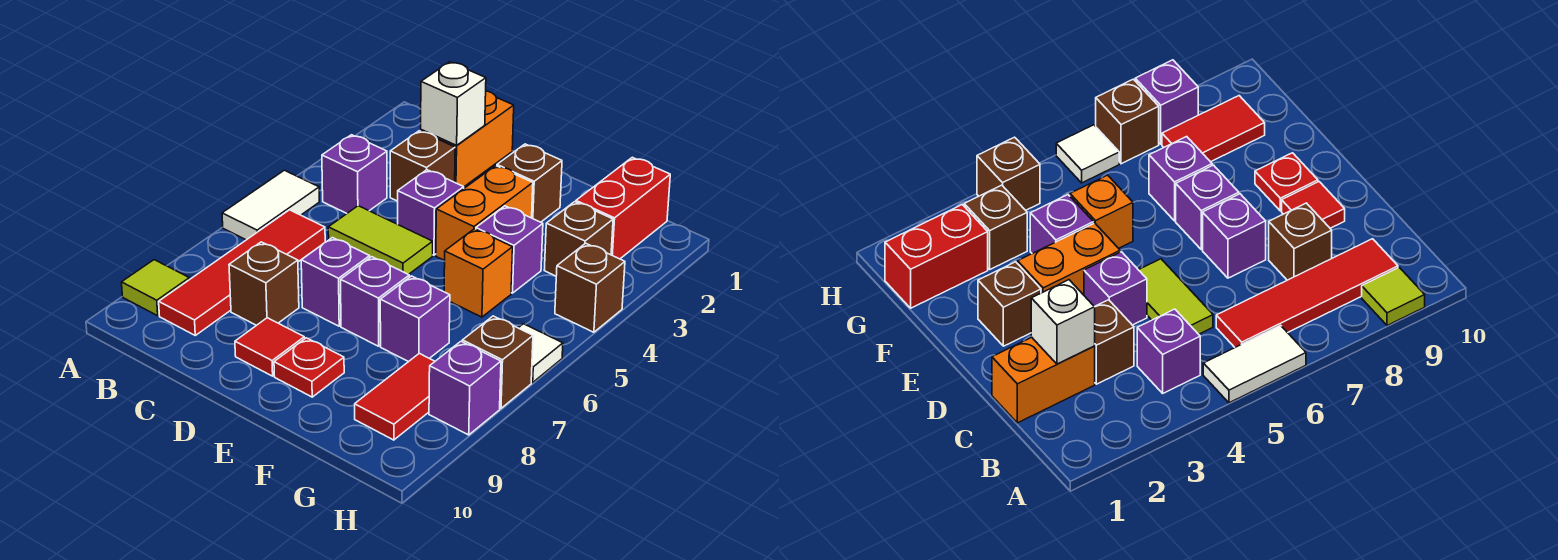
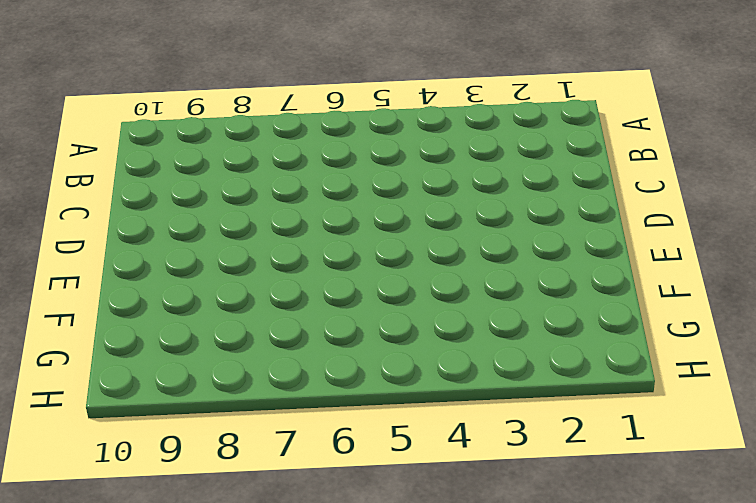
none -> white 1x2 tile [222,170,319,240]
none -> lime 1x1 tile [122,260,189,316]
none -> purple 1x1 brick [322,135,387,213]

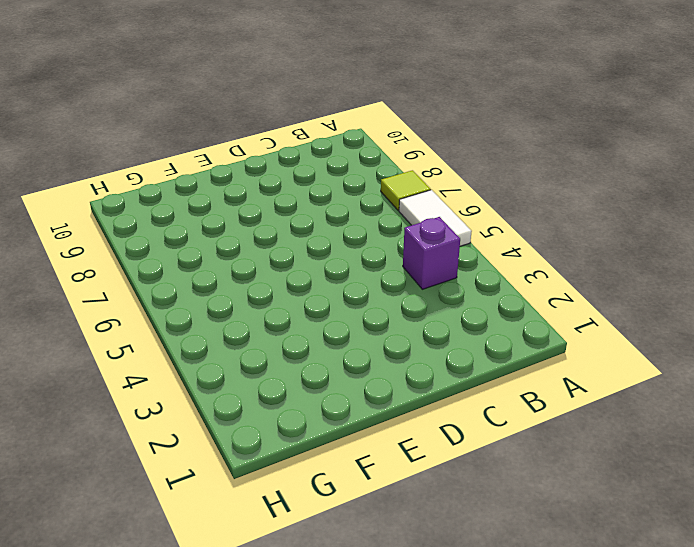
lime 1x1 tile [381,170,431,211] -> lime 1x1 tile moved to [122,260,189,316]
none -> red 1x4 tile [159,210,325,335]
none -> orange 1x2 brick [421,91,514,187]
none -> brown 1x1 brick [390,131,455,201]

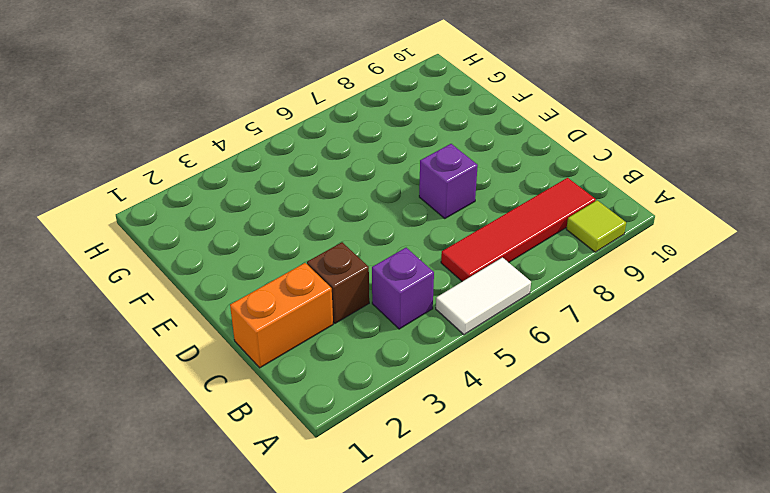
none -> lime 1x2 tile [328,206,433,275]
none -> brown 1x1 brick [229,242,299,325]
none -> purple 1x1 brick [398,170,464,255]

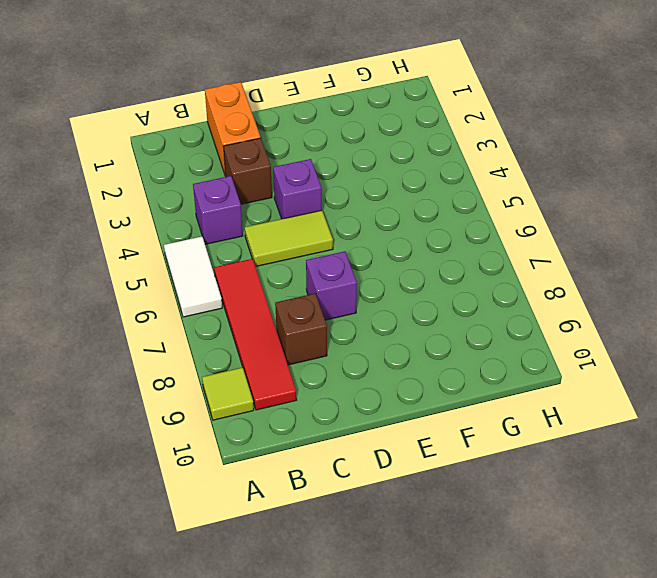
none -> red 1x1 tile [235,318,304,376]
none -> brown 1x1 brick [497,144,562,222]
none -> orange 1x2 brick [436,166,533,261]

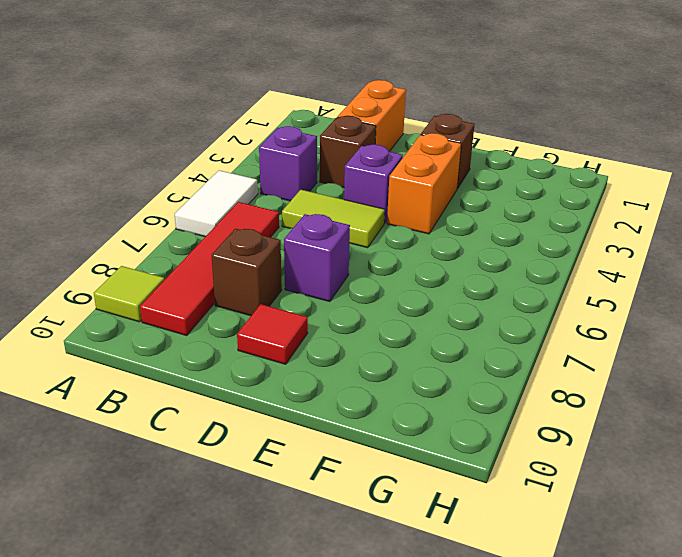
none -> purple 1x1 brick [341,257,409,346]
none -> red 1x1 plate [274,338,344,397]
none -> purple 1x1 brick [476,206,543,293]

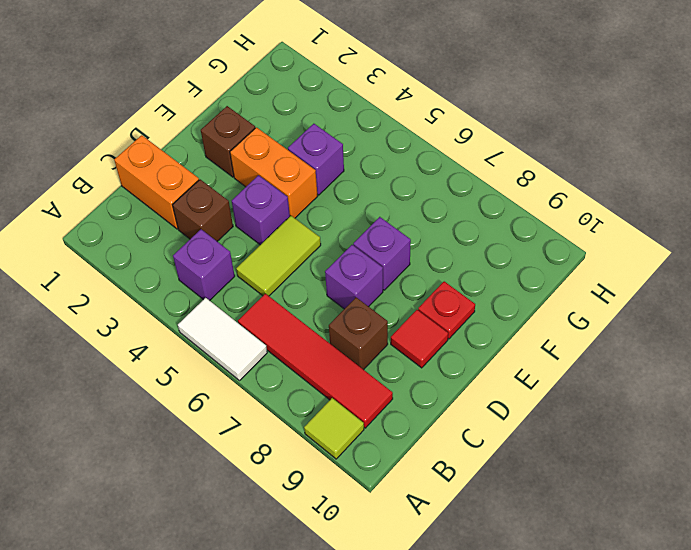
none -> orange 1x1 brick [444,229,513,317]
none -> purple 1x1 brick [380,276,450,362]
none -> red 1x2 brick [576,157,670,259]

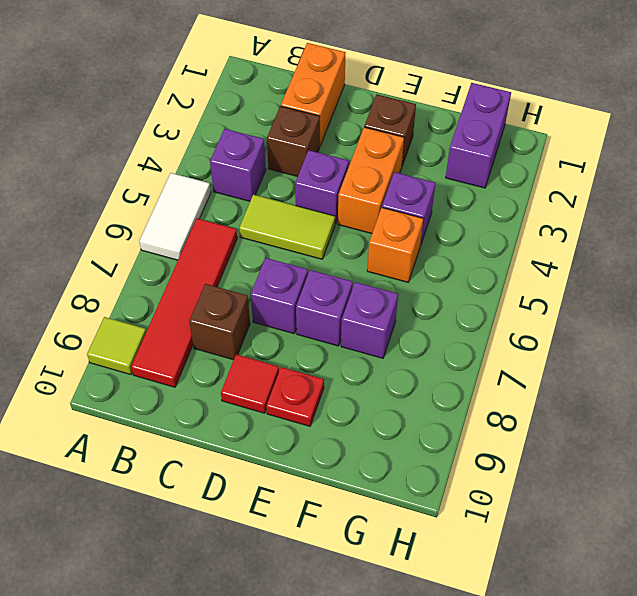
purple 1x2 brick [446,83,511,188] -> red 1x2 brick [576,157,670,259]
none -> brown 1x1 brick [544,202,613,276]
none -> red 1x2 tile [355,353,435,440]
none -> brown 1x1 brick [555,243,625,332]

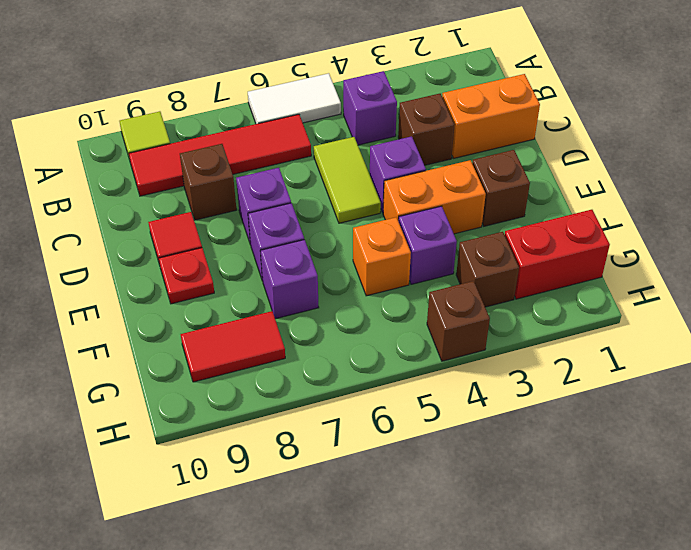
none -> white 1x1 tile [519,324,563,382]
none -> brown 1x1 brick [462,316,533,408]
none -> purple 1x1 brick [429,341,501,435]

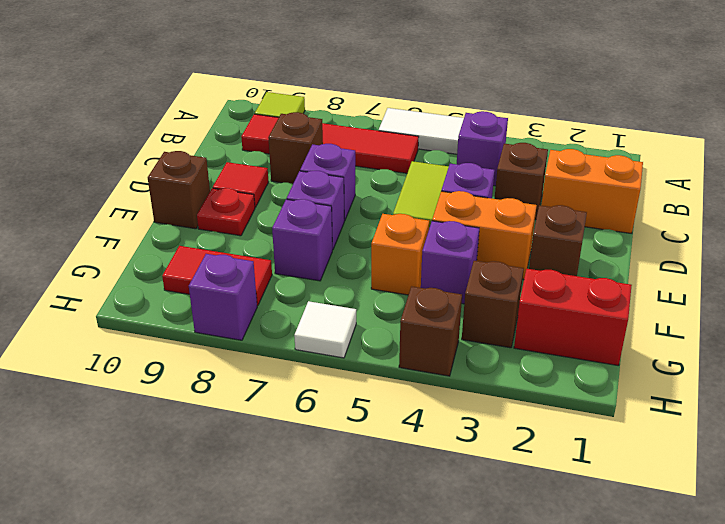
brown 1x1 brick [148,151,210,229] -> brown 1x1 brick moved to [462,316,533,408]
none -> white 1x1 brick [421,62,486,145]

